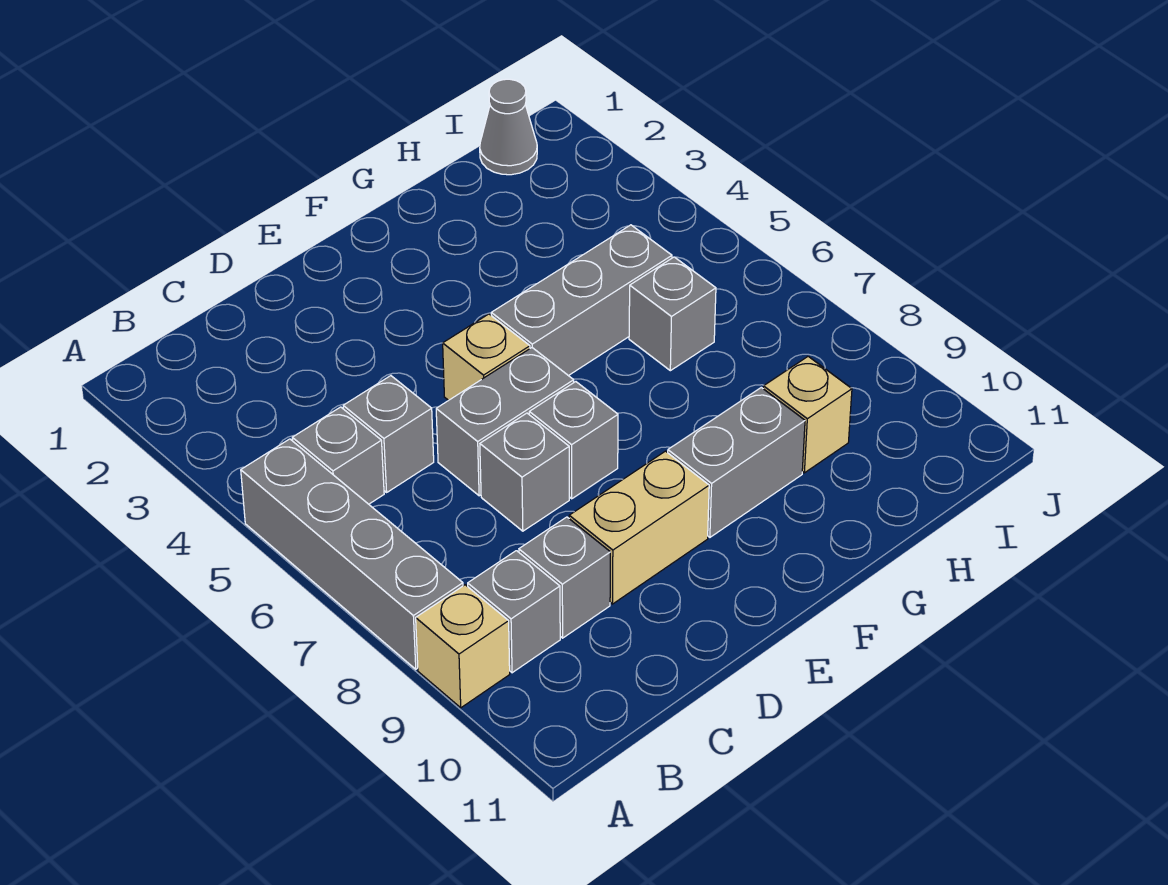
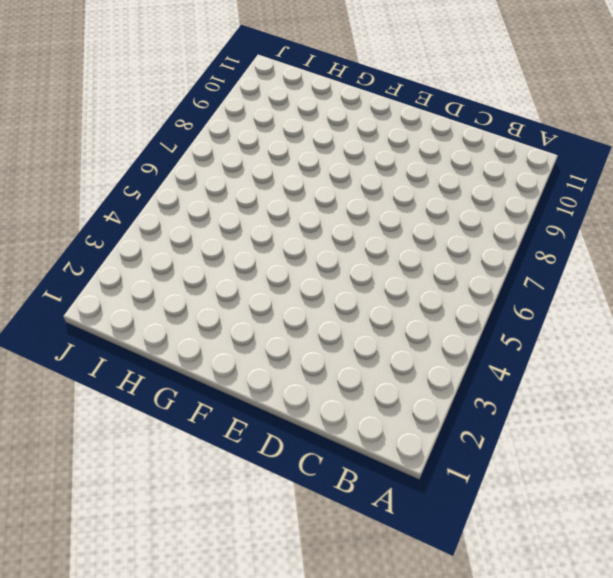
none -> grey 1x4 brick [241,439,463,669]
none -> tan 1x1 brick [416,585,510,708]
none -> grey 1x1 brick [292,407,384,504]

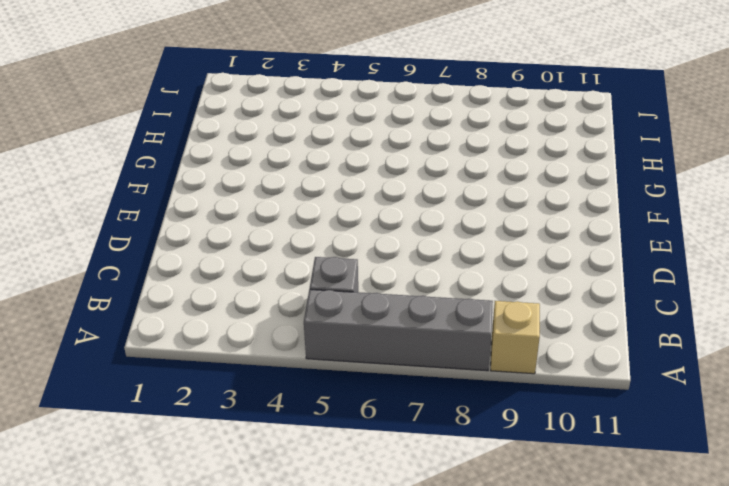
none -> grey 1x1 brick [468,551,560,673]
none -> grey 1x1 brick [343,376,434,492]
none -> grey 1x1 brick [519,517,610,638]

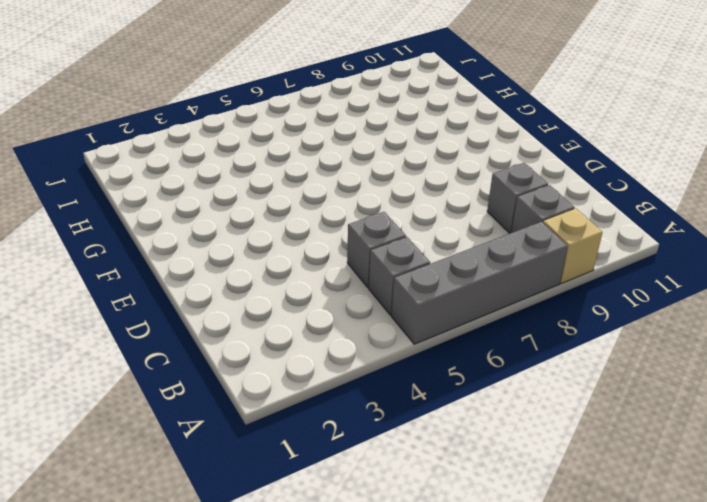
none -> grey 1x2 brick [436,348,574,496]
none -> grey 1x1 brick [480,413,569,531]
none -> tan 1x2 brick [569,451,709,604]

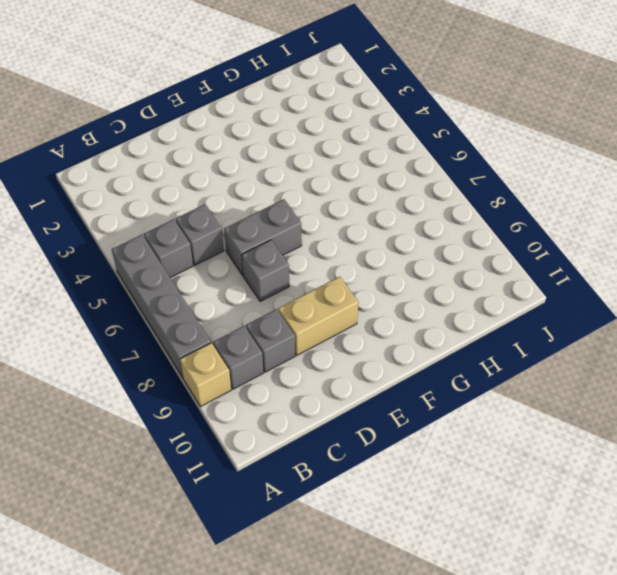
none -> tan 1x1 brick [443,314,530,400]
none -> grey 1x1 brick [529,382,618,499]
none -> grey 1x3 brick [491,225,672,376]

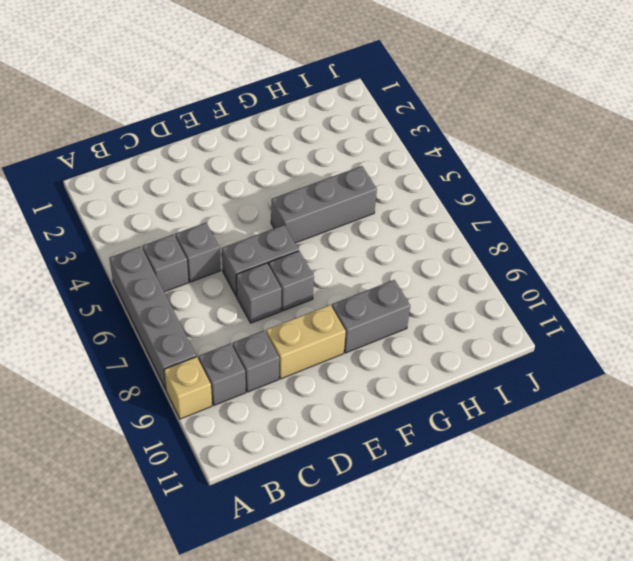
none -> tan 1x1 brick [443,314,530,400]
none -> grey 1x1 brick [629,257,716,371]
none -> tan 1x1 brick [763,356,852,473]

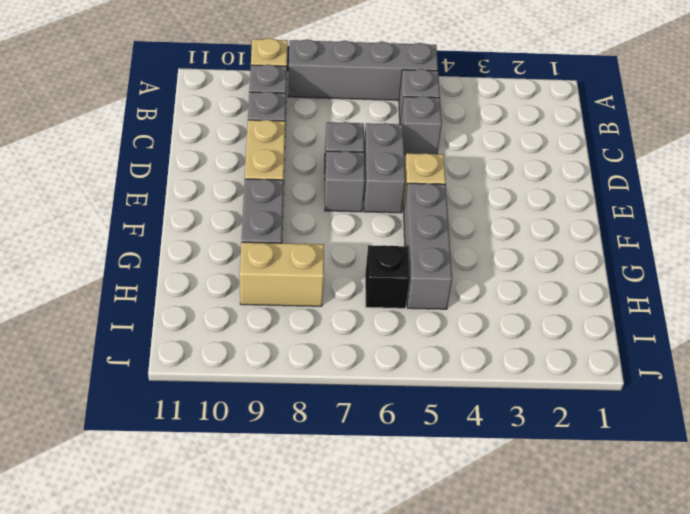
black 1x1 brick [365,245,410,308] -> grey 1x1 brick [629,257,716,371]
tan 1x2 brick [240,242,324,306] -> tan 1x1 brick [763,356,852,473]
none -> grey 1x1 cone [480,79,537,175]

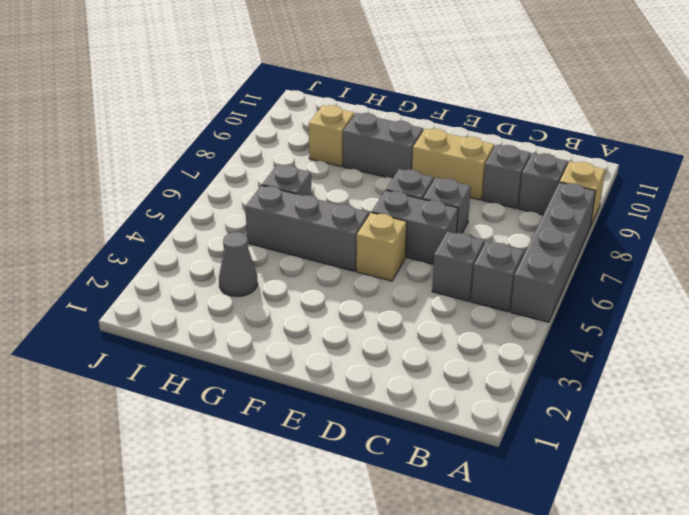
grey 1x1 cone [219,232,258,296] -> grey 1x1 cone moved to [480,79,537,175]

